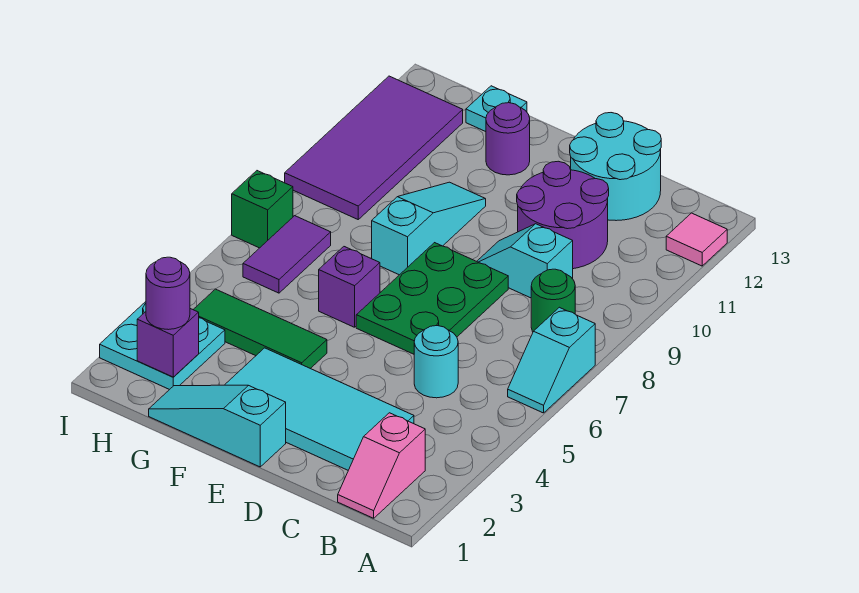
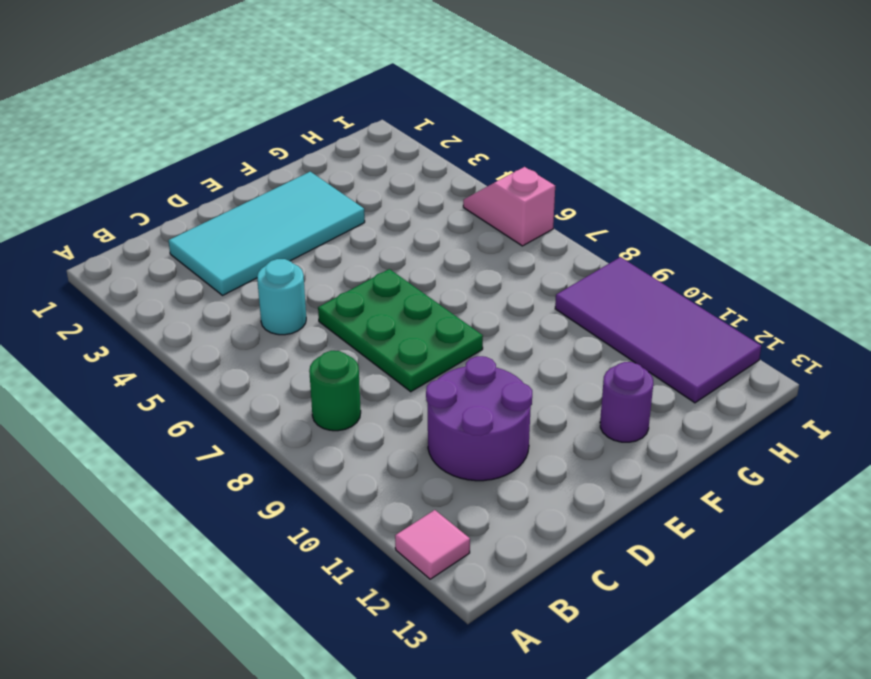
pink 1x2 slope [463,167,555,246] -> pink 1x2 slope moved to [338,413,425,518]
none -> cyan 1x2 slope [508,307,595,413]
none -> cyan 1x2 slope [477,224,573,298]
none -> cyan 2x2 round brick [570,113,661,221]

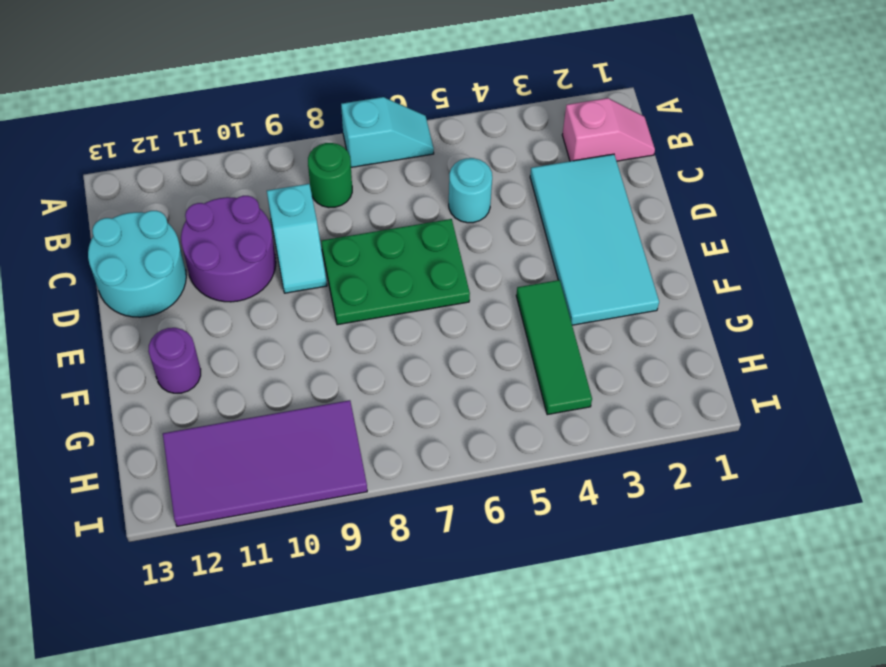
none -> pink 1x1 tile [666,213,727,266]
none -> cyan 1x3 slope [149,385,286,467]
none -> purple 1x1 brick [319,247,380,327]

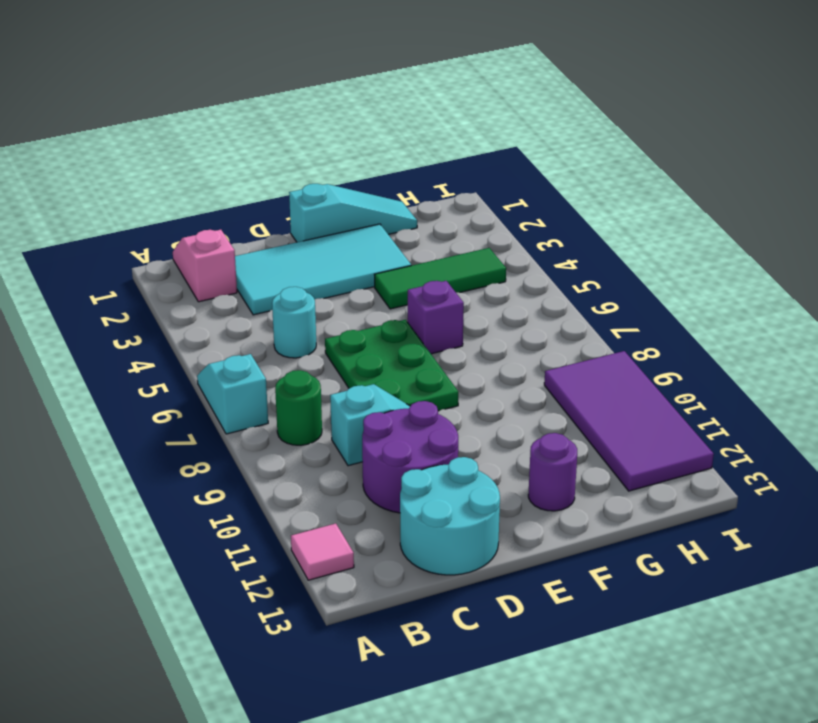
none -> cyan 1x3 slope [372,182,486,275]
none -> cyan 1x1 plate [466,86,527,132]
none -> cyan 2x2 plate [100,302,225,390]

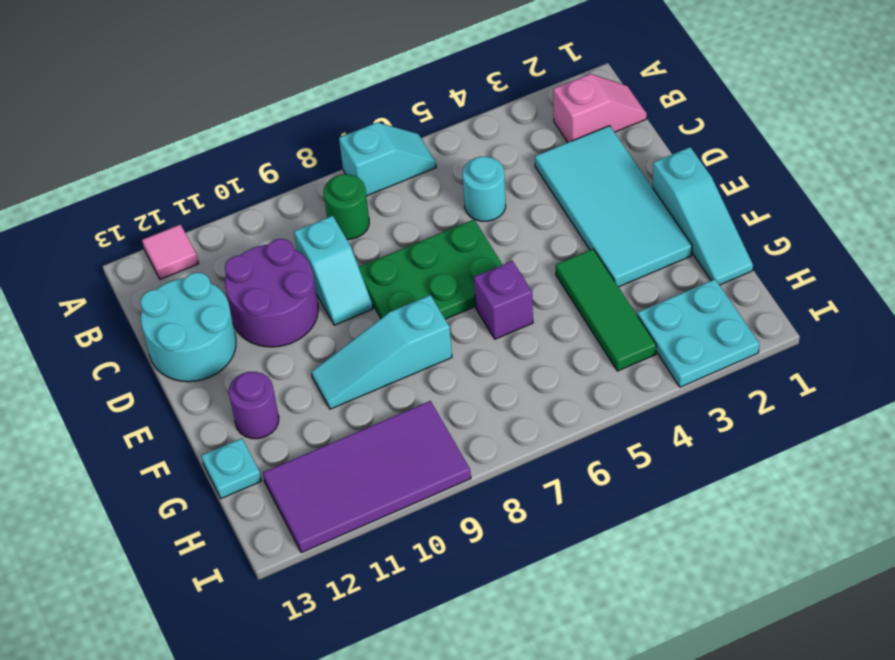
none -> purple 1x2 tile [243,216,331,293]
none -> green 1x1 brick [232,171,293,248]
none -> purple 1x1 brick [137,309,199,377]

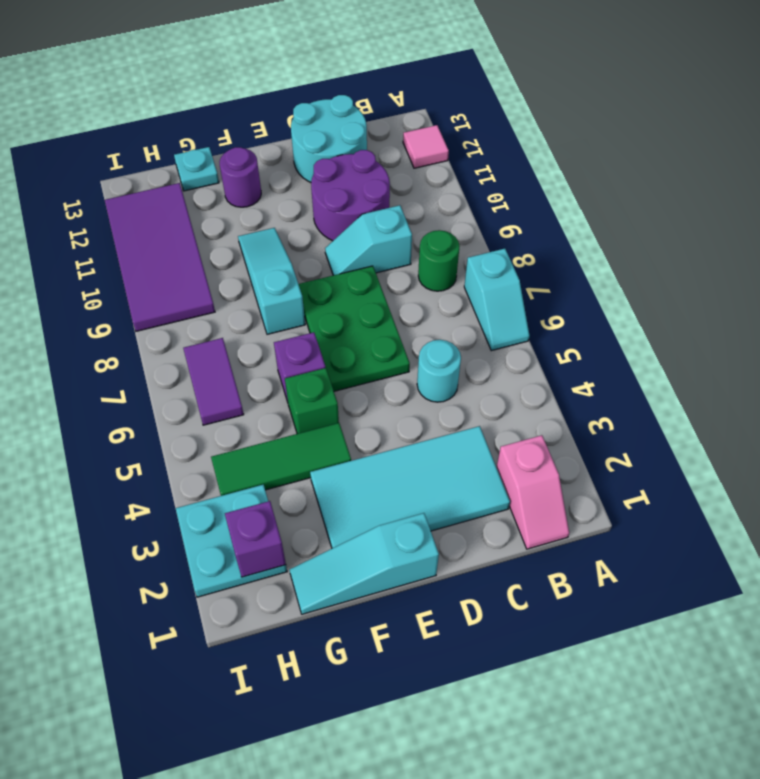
green 1x1 brick [285,368,339,434] -> green 1x1 brick moved to [232,171,293,248]
none -> purple 1x1 round brick [146,257,190,330]

